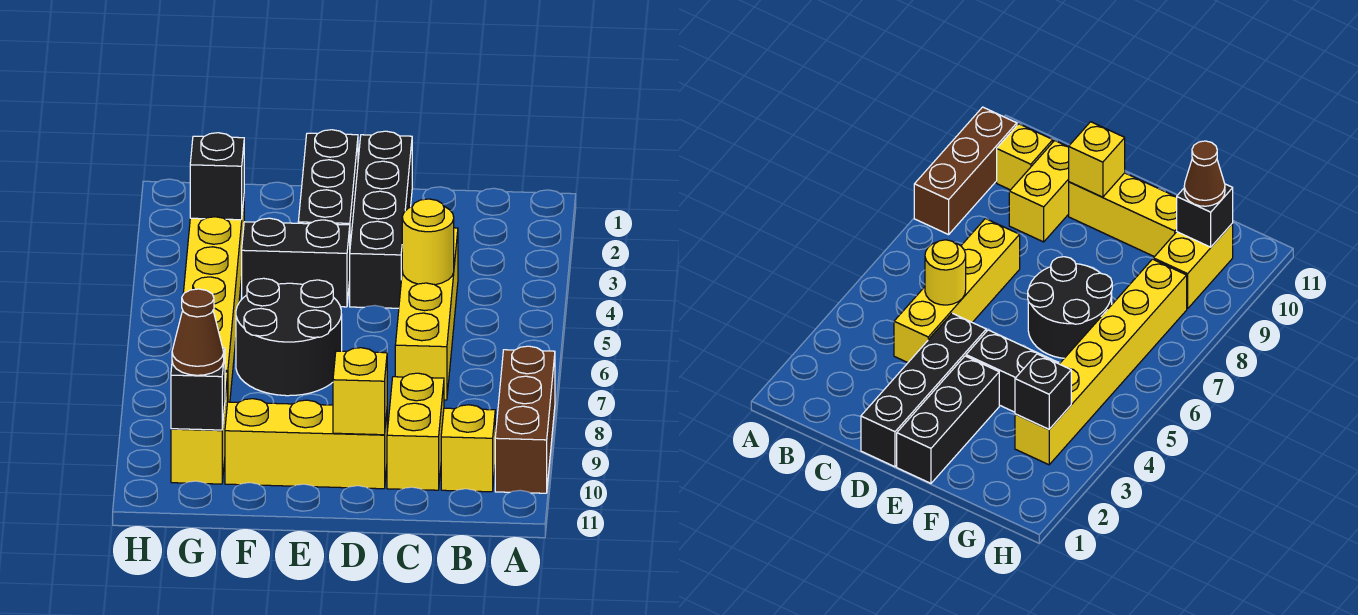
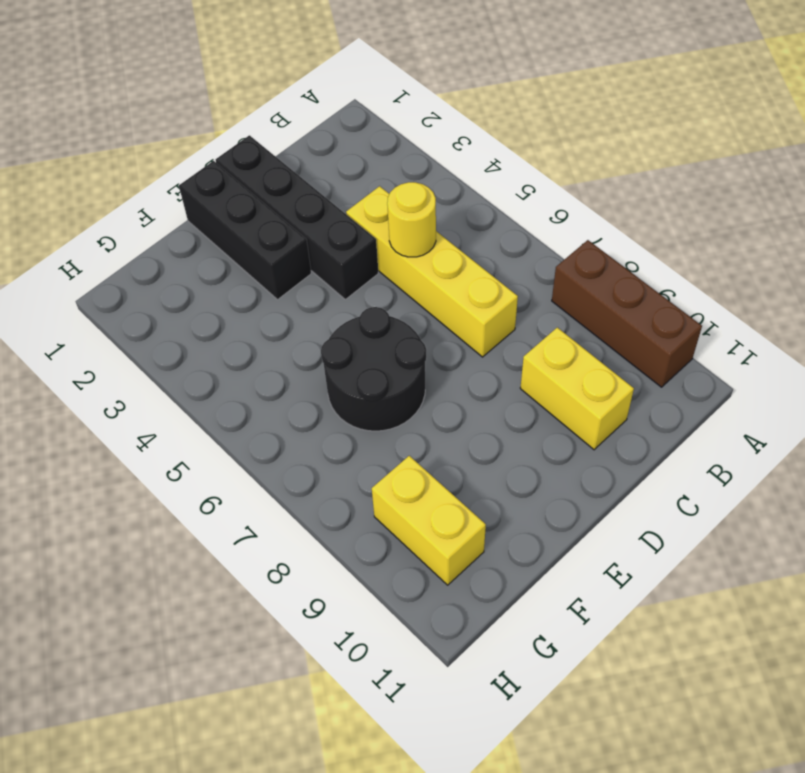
none -> yellow 1x1 brick [441,405,495,492]
none -> yellow 1x3 brick [225,399,387,489]
none -> black 1x2 brick [242,218,350,307]

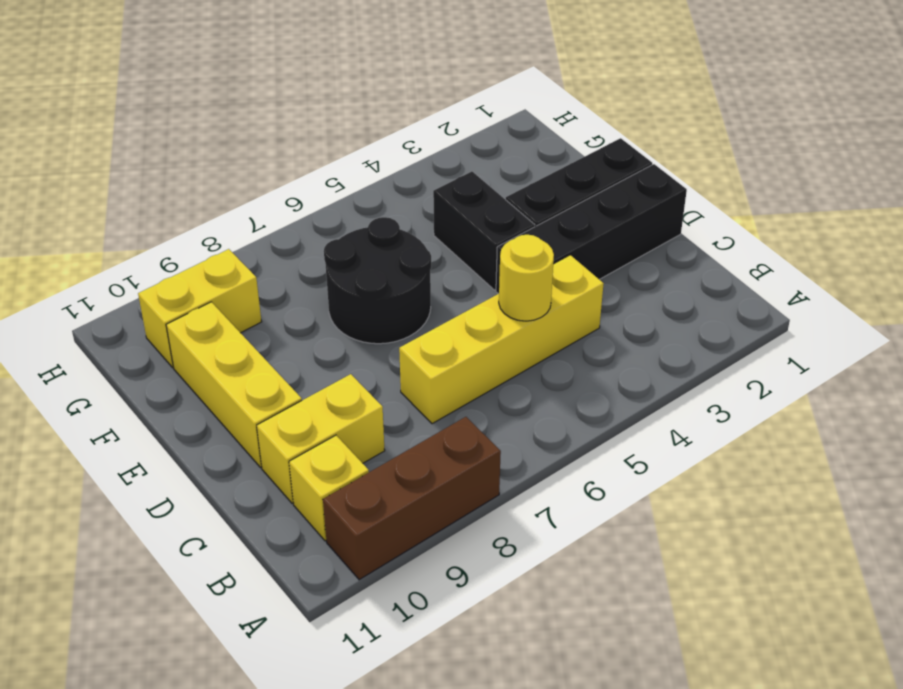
none -> yellow 1x6 brick [183,201,244,402]
none -> yellow 1x1 brick [333,348,387,435]
none -> black 1x1 brick [190,133,244,220]

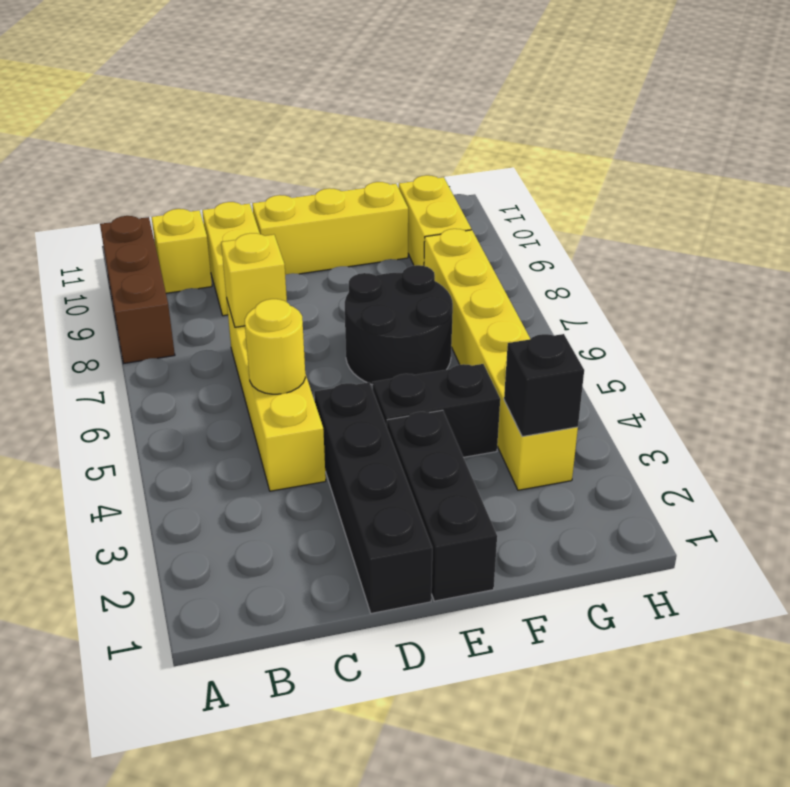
yellow 1x1 brick [221,233,287,327] -> yellow 1x1 brick moved to [333,348,387,435]
none -> black 1x1 brick [171,348,225,430]
none -> brown 1x1 cone [172,289,224,375]

